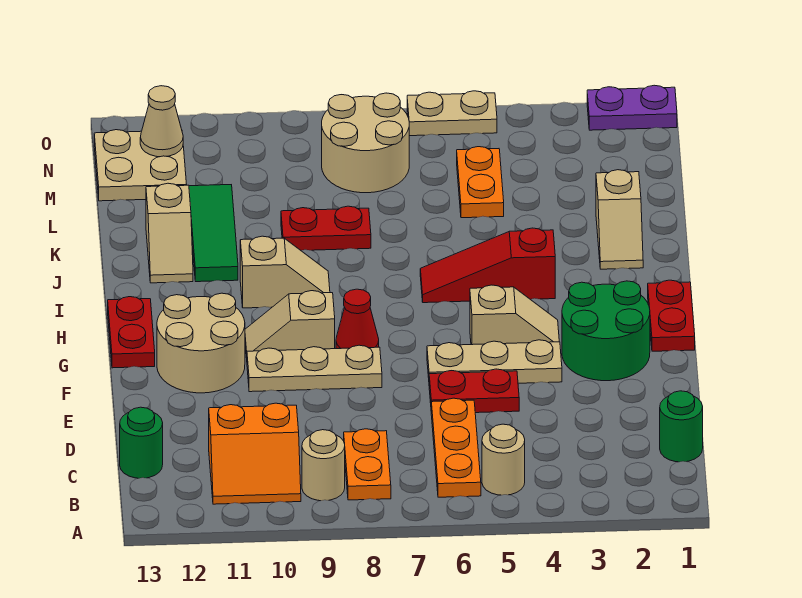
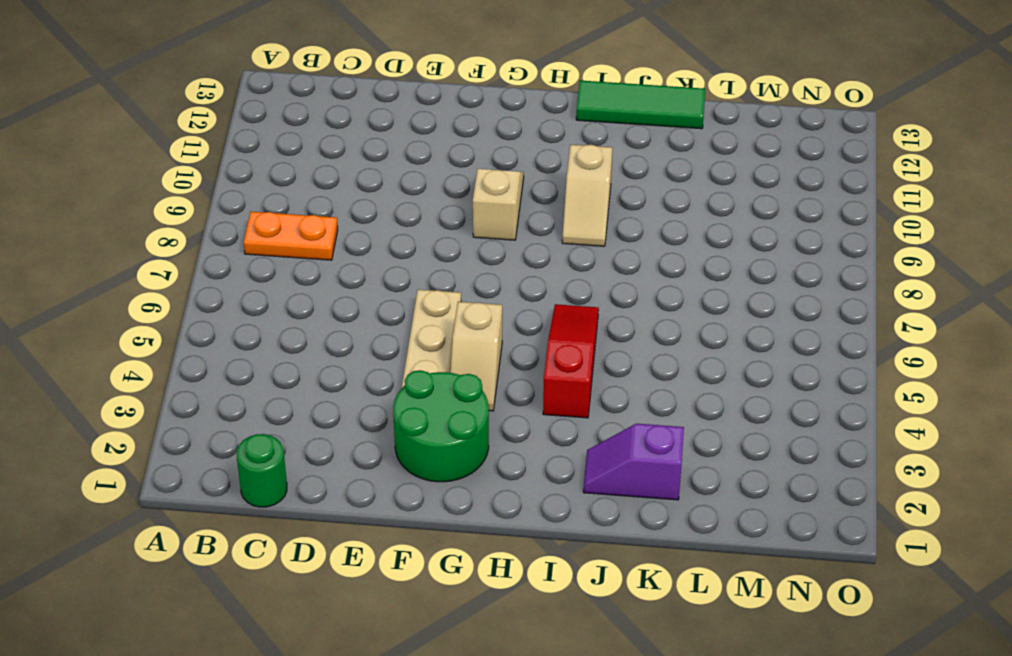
green 1x3 tile [576,80,705,129] -> green 1x3 tile moved to [189,185,238,282]
purple 1x2 slope [583,424,684,500] -> tan 1x2 slope [596,170,643,269]
none -> tan 1x1 round brick [482,424,525,495]
none -> orange 1x3 plate [431,398,481,497]
none -> tan 1x1 round brick [302,430,345,501]

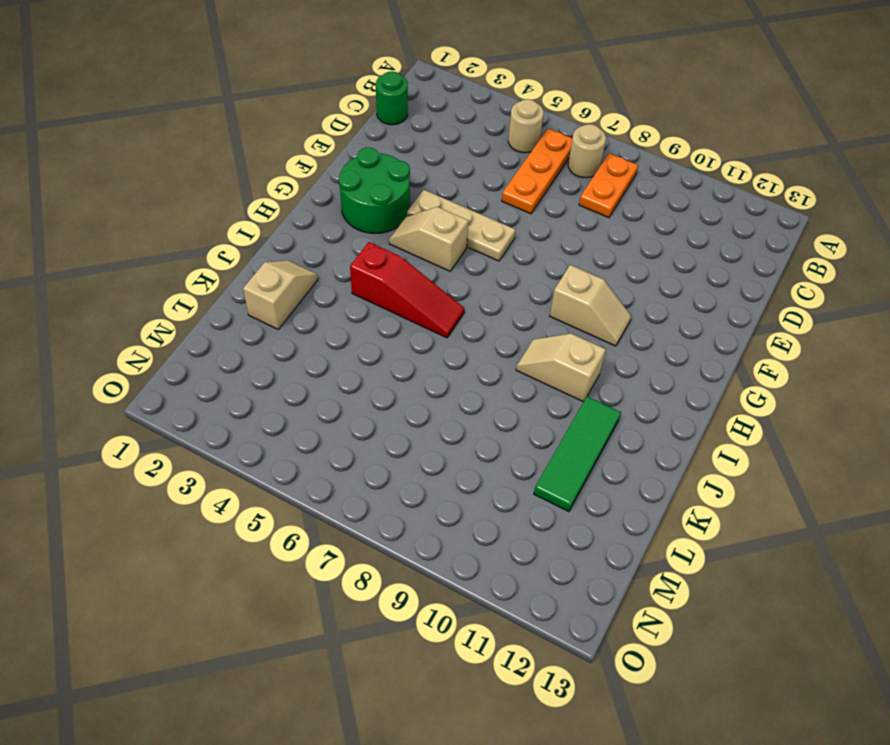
tan 1x1 round brick [568,124,606,178] -> tan 1x1 round brick moved to [302,430,345,501]
none -> orange 2x2 slope [209,403,301,504]
none -> green 1x1 round brick [120,407,163,478]
none -> red 1x2 plate [429,369,519,413]

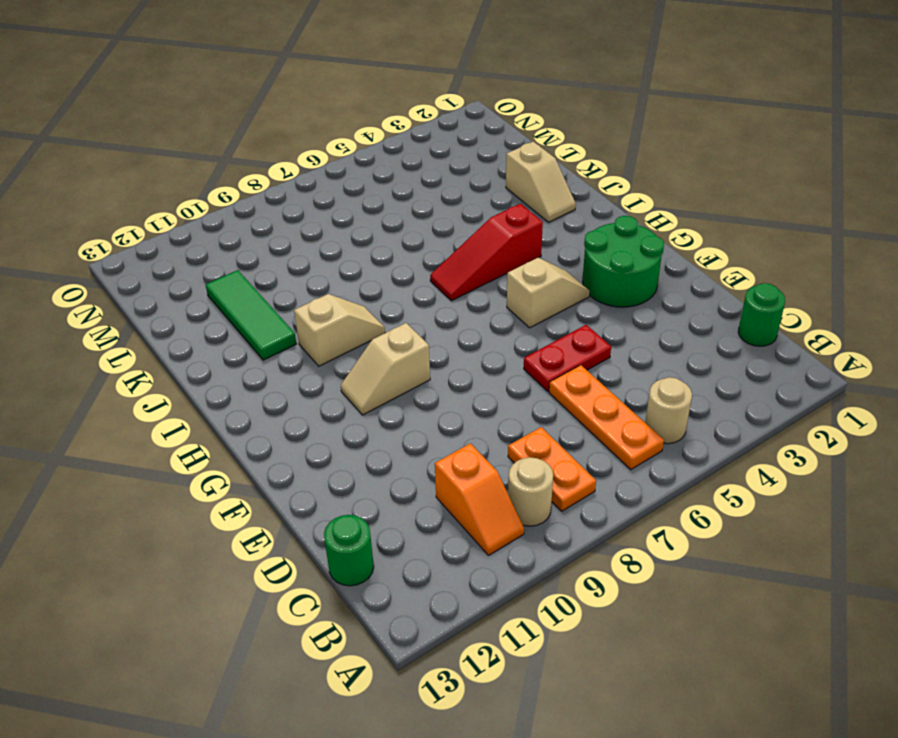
orange 1x2 slope [435,443,524,555] -> orange 2x2 slope [209,403,301,504]
none -> tan 1x3 plate [427,340,562,383]
none -> tan 1x3 plate [247,345,382,392]
none -> tan 2x2 round brick [157,293,245,393]

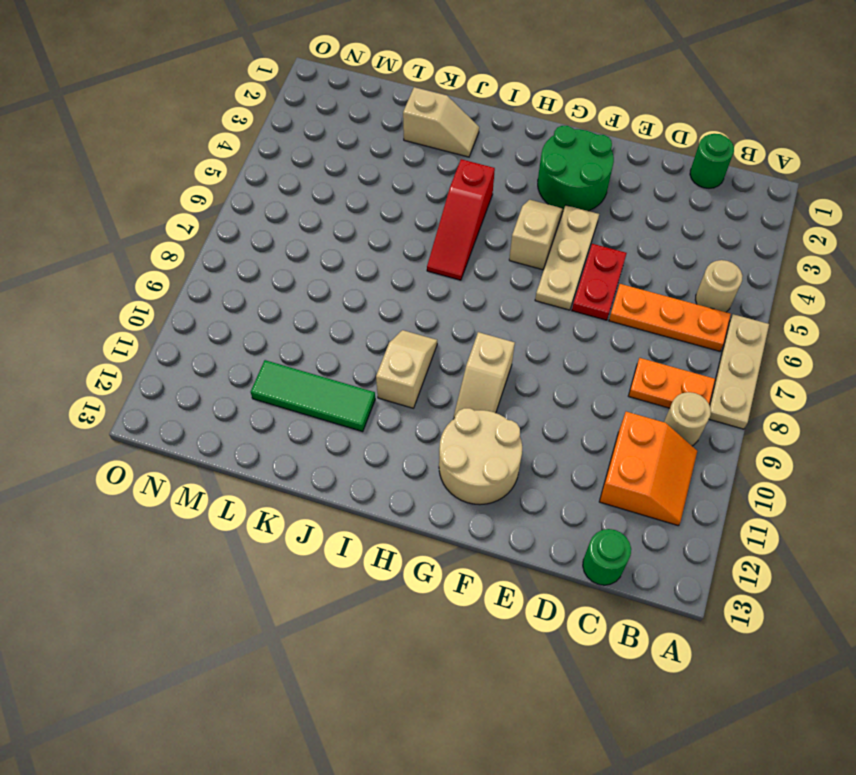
tan 1x3 plate [709,314,769,429] -> tan 1x3 plate moved to [247,345,382,392]
none -> red 1x2 plate [648,280,695,351]
none -> red 1x1 cone [336,289,379,349]
none -> red 1x2 plate [108,297,155,368]

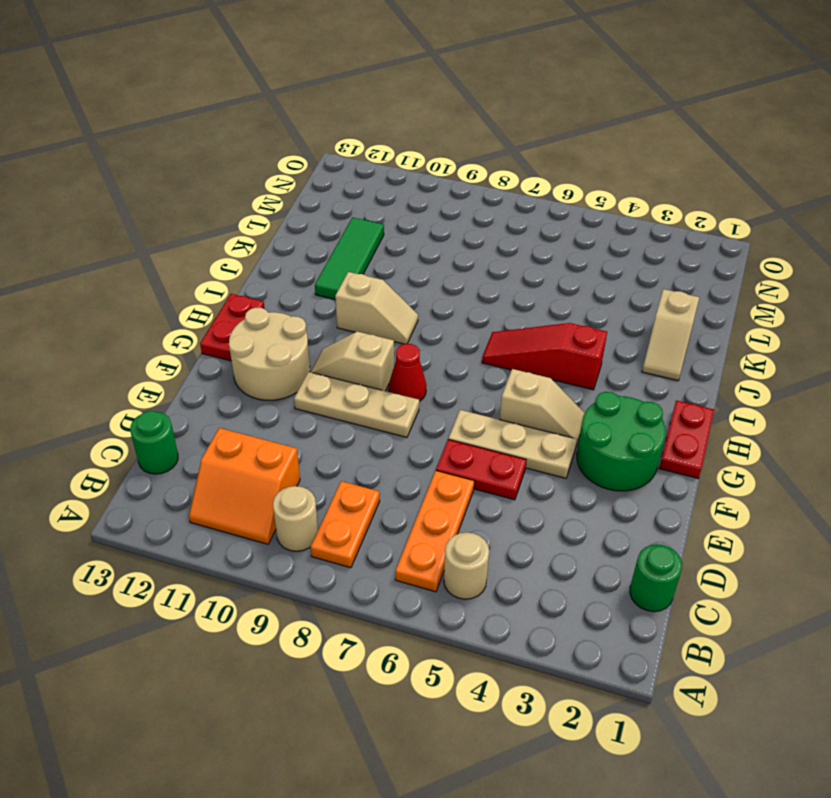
none -> tan 1x2 slope [146,183,193,283]
none -> red 1x2 plate [281,206,371,250]
none -> orange 1x2 plate [457,147,504,218]

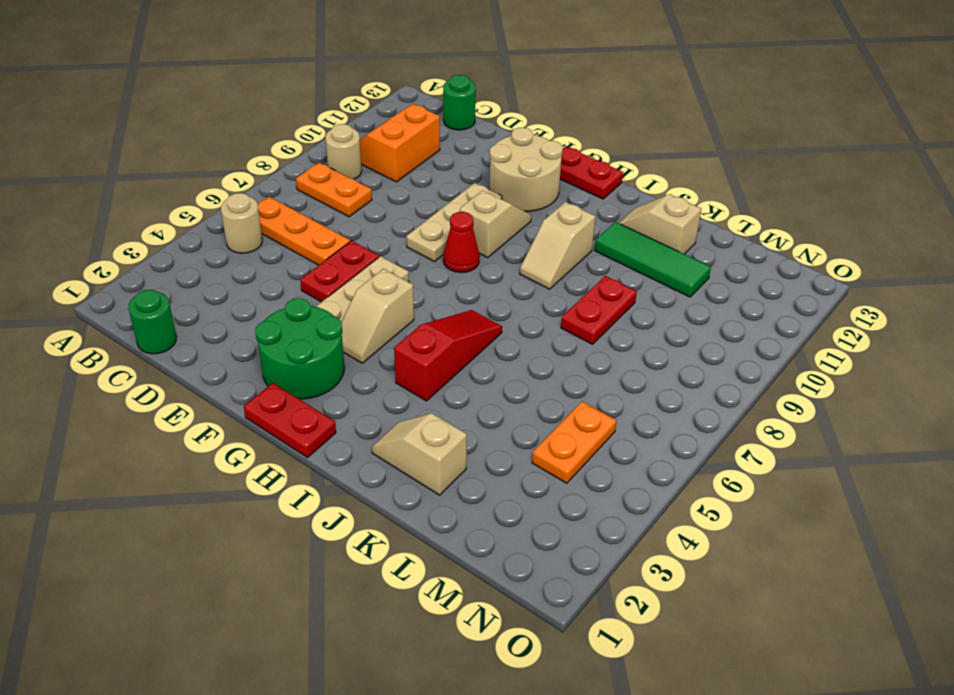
orange 1x2 plate [532,401,617,483] -> orange 1x2 plate turned to [457,147,504,218]
none -> tan 2x2 round brick [322,93,409,193]
none -> tan 2x2 plate [94,130,187,201]
none -> purple 1x2 plate [587,85,677,130]

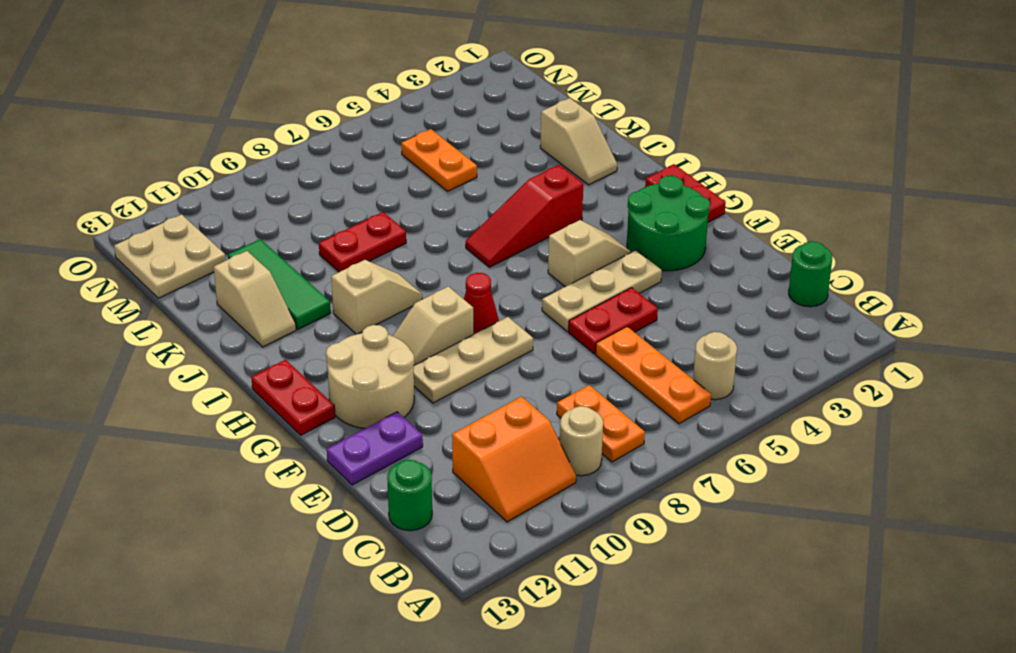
purple 1x2 plate [327,412,423,485] -> purple 1x2 plate moved to [587,85,677,130]
none -> tan 2x2 round brick [322,93,409,193]
none -> tan 1x2 plate [407,91,497,136]
none -> tan 1x1 cone [140,86,183,157]

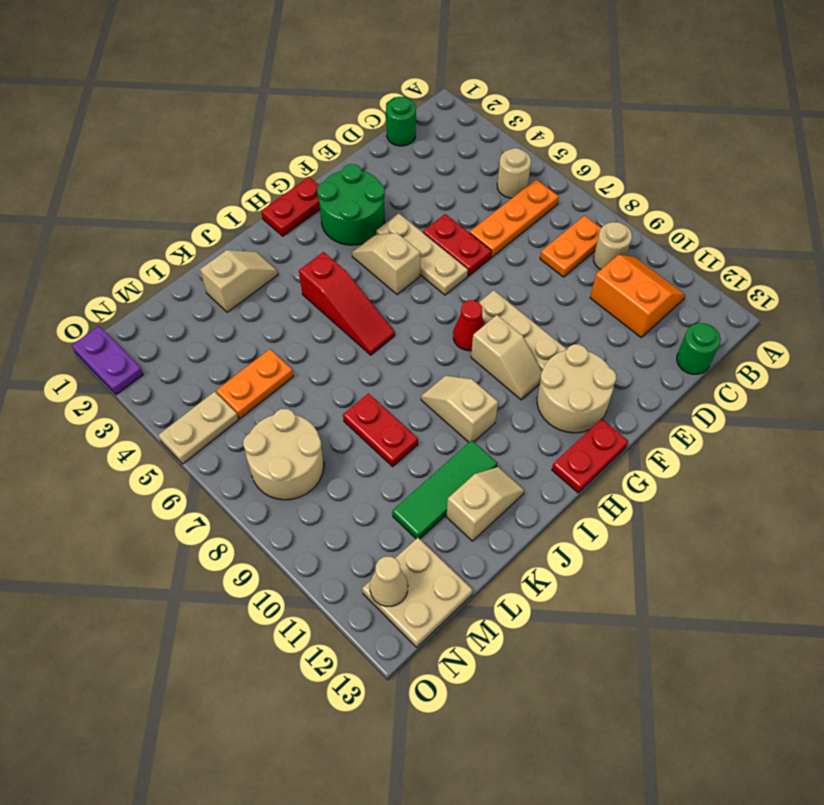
tan 1x2 plate [159,392,239,464] -> tan 1x2 plate turned to [407,91,497,136]

